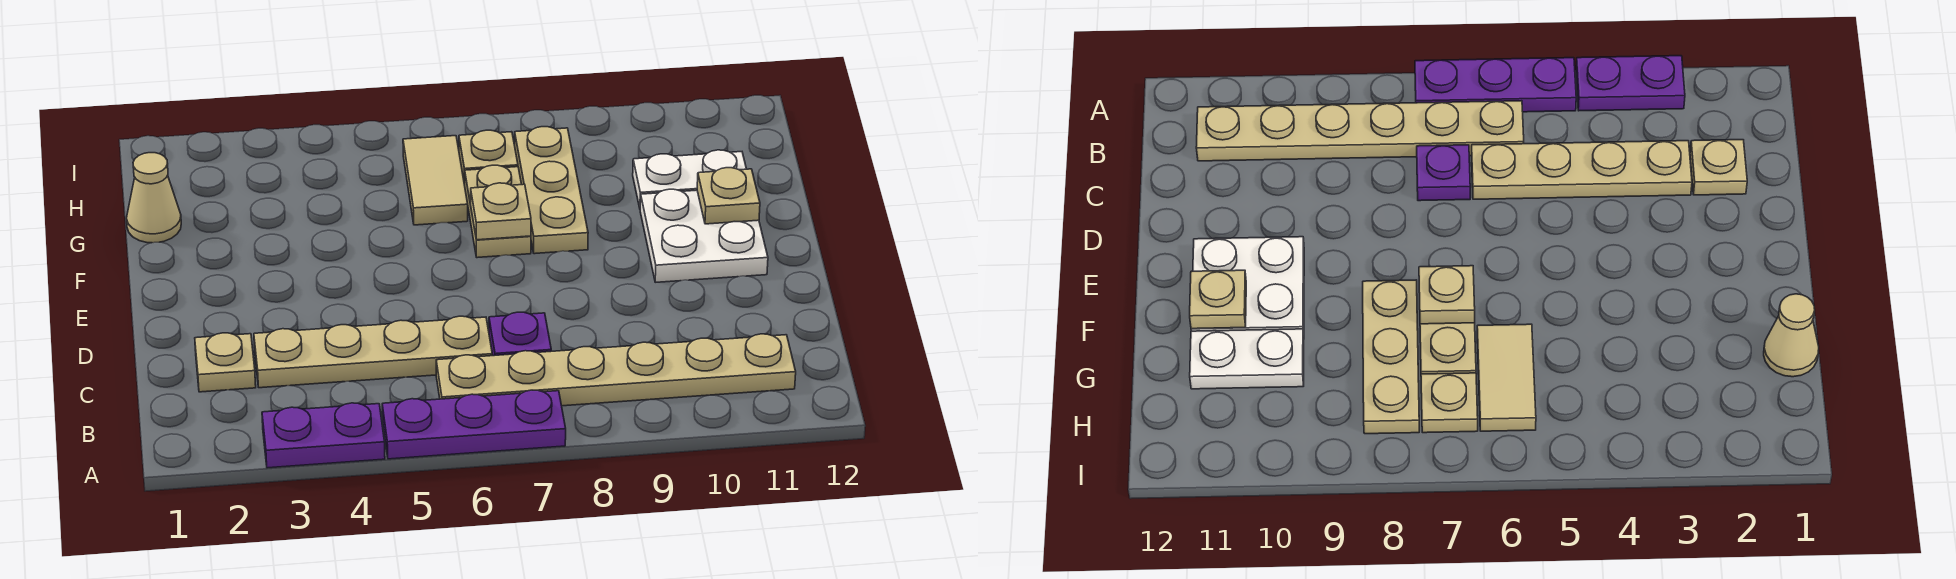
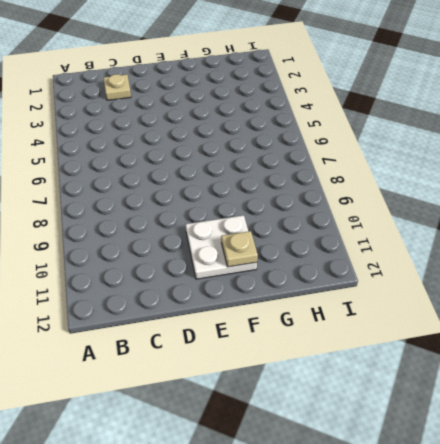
none -> purple 1x2 plate [262,403,385,468]
none -> purple 1x3 plate [382,390,566,459]
none -> tan 1x6 plate [436,334,796,406]

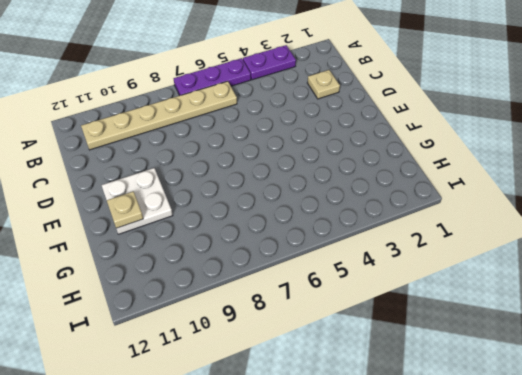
none -> tan 1x4 plate [254,316,492,388]
none -> purple 1x1 plate [489,312,551,356]
none -> tan 1x2 plate [465,165,531,258]

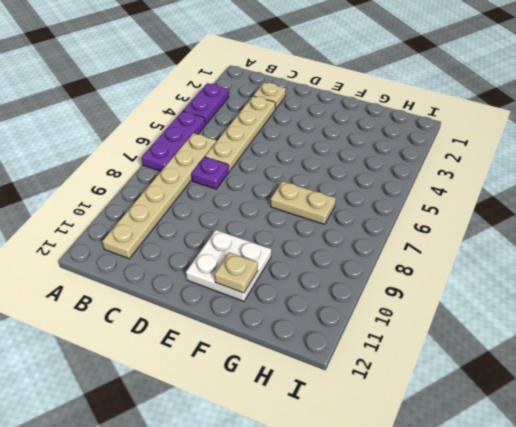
none -> tan 1x3 plate [515,127,588,254]
none -> tan 1x1 cone [127,153,181,243]
none -> tan 1x2 tile [403,136,468,225]

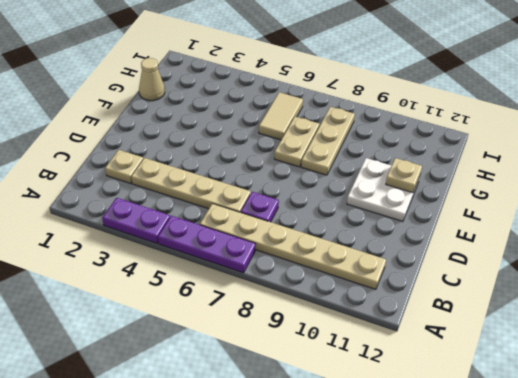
none -> white 1x2 plate [633,150,746,208]
none -> tan 1x1 plate [459,130,518,185]
none -> tan 1x1 plate [471,183,531,240]

